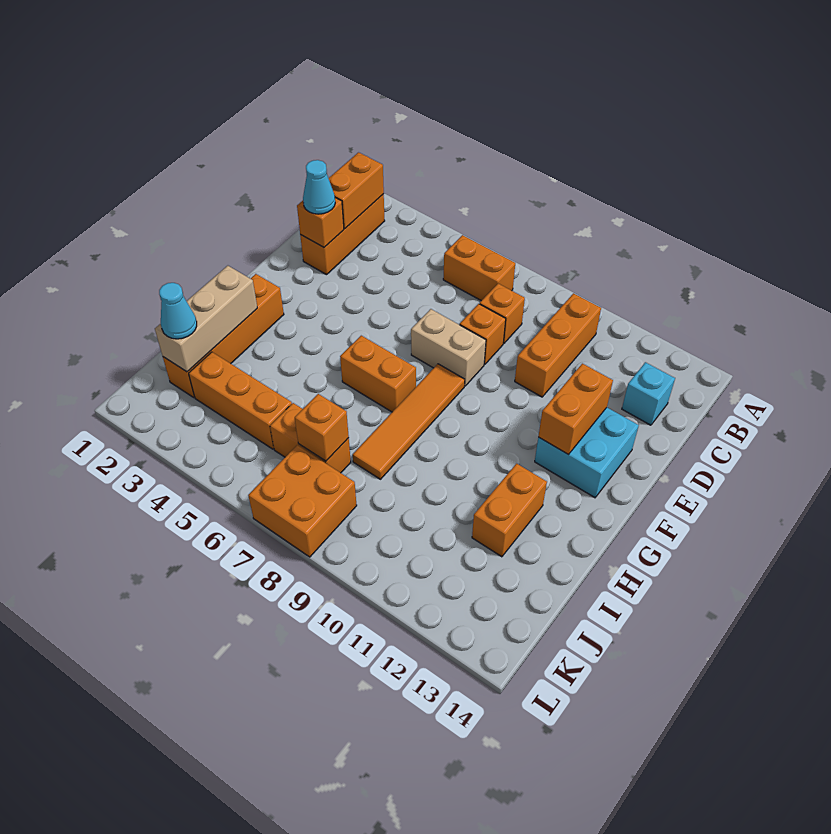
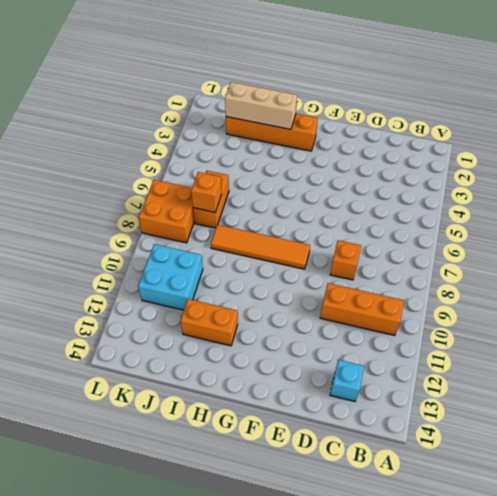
cyan 2x2 brick [138,244,203,310] -> cyan 2x2 brick moved to [535,408,639,498]
none -> orange 1x3 brick [300,194,385,275]
none -> orange 1x2 brick [443,235,515,301]
none -> orange 1x1 brick [480,284,525,343]

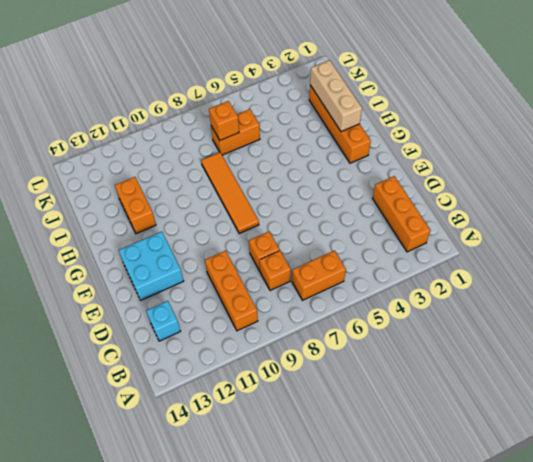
none -> tan 1x2 brick [411,309,486,386]
none -> orange 1x2 brick [340,336,416,412]
none -> orange 1x3 brick [189,352,292,449]

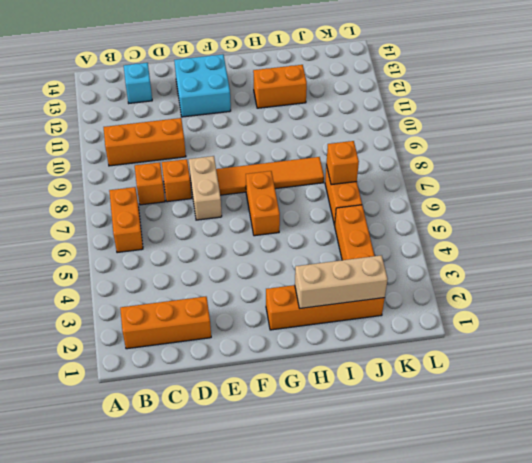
none -> orange 2x2 brick [248,445,357,557]
none -> orange 1x2 brick [328,152,384,229]
none -> orange 1x1 brick [297,198,344,247]

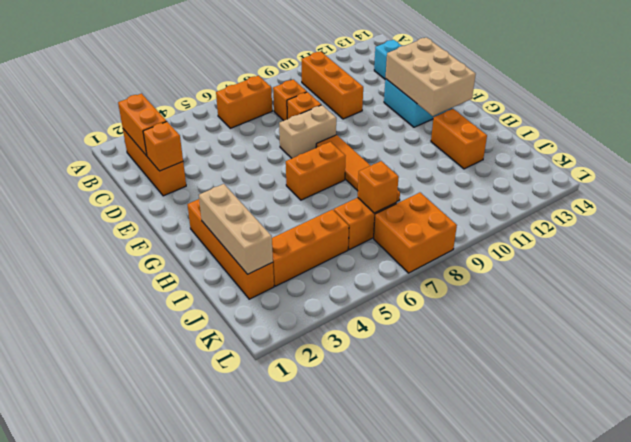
tan 2x3 brick [385,37,476,116] -> orange 1x2 brick [538,364,613,455]
none -> cyan 1x1 cone [303,160,335,214]
none -> cyan 1x1 cone [159,283,197,339]

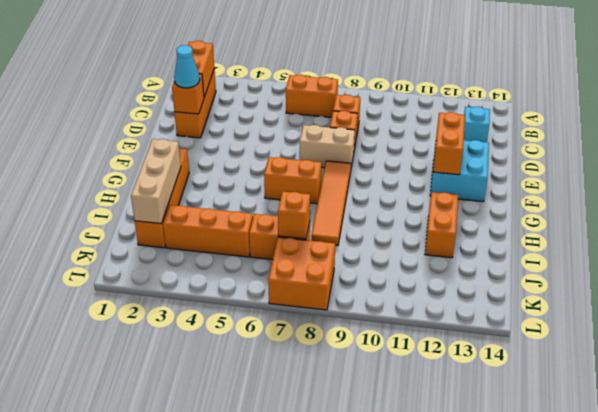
none -> orange 1x3 brick [515,293,601,397]
none -> cyan 1x1 cone [159,283,197,339]

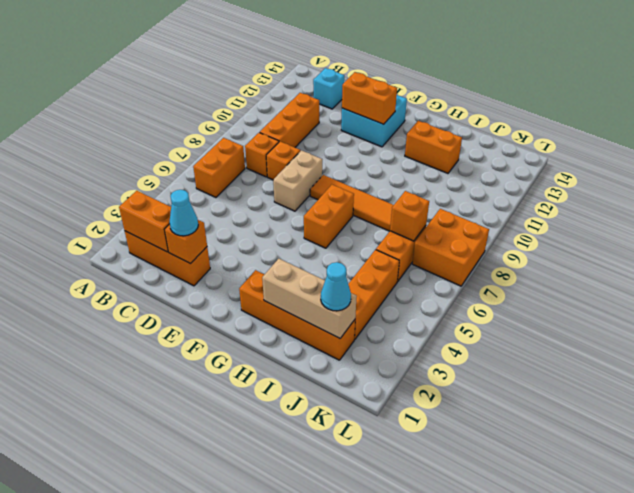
orange 1x3 brick [260,93,320,147] -> orange 1x3 brick turned to [515,293,601,397]

